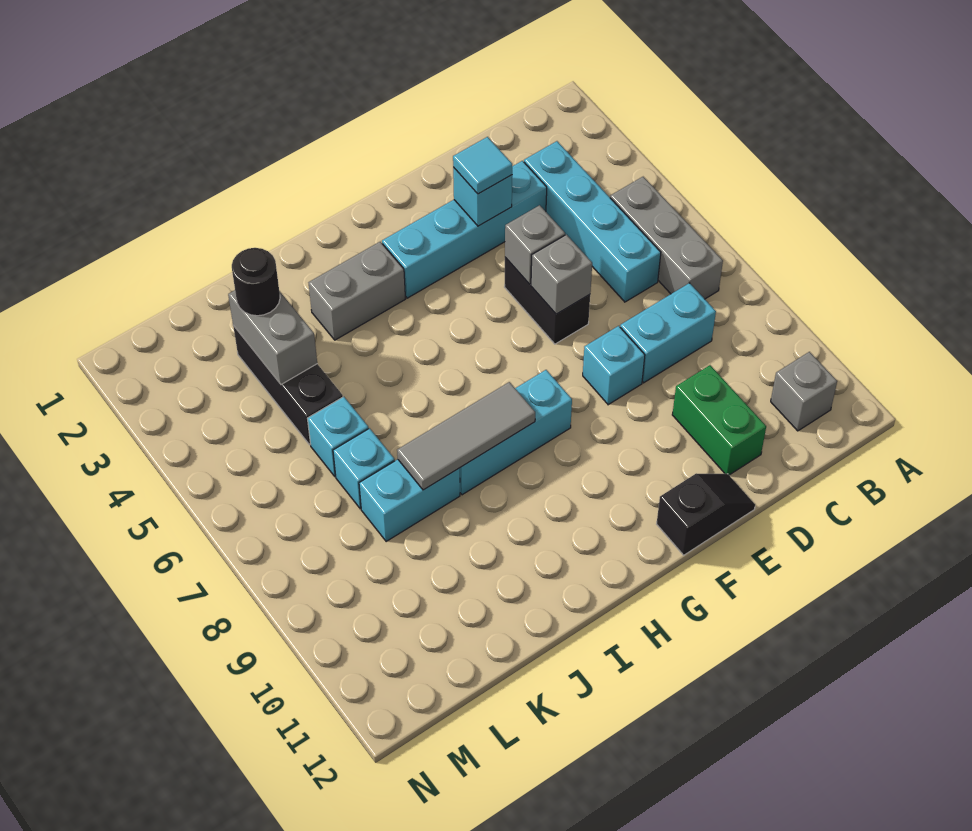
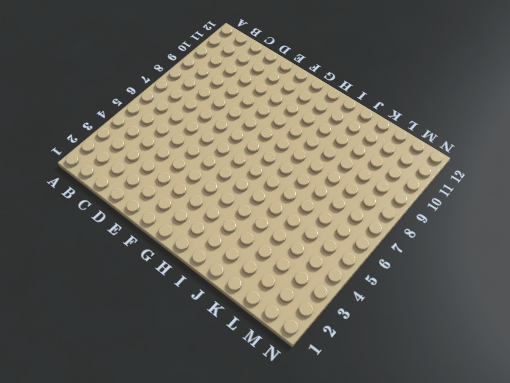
none -> grey 1x3 brick [610,177,723,299]
none -> grey 1x1 brick [771,352,837,431]
none -> cyan 1x4 brick [524,141,661,302]

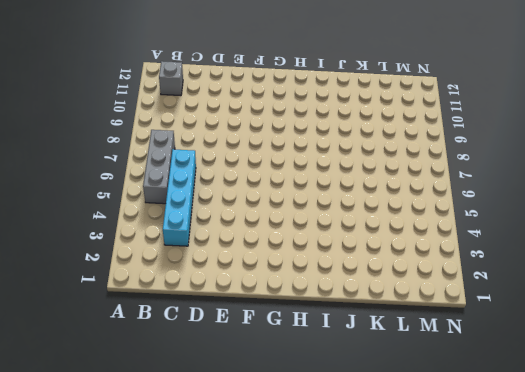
none -> cyan 1x2 brick [620,283,716,383]
none -> cyan 1x4 brick [382,161,547,298]
none -> green 1x2 brick [672,365,766,475]

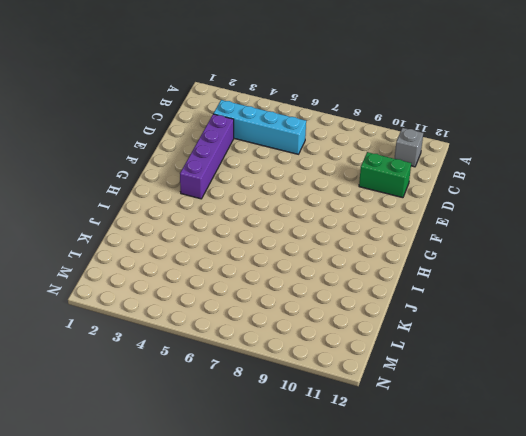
purple 1x4 brick [180,114,234,199] -> cyan 1x4 brick [382,161,547,298]
none -> grey 1x3 brick [610,177,723,299]
none -> cyan 1x2 brick [620,283,716,383]
none -> black 1x2 brick [505,257,590,344]

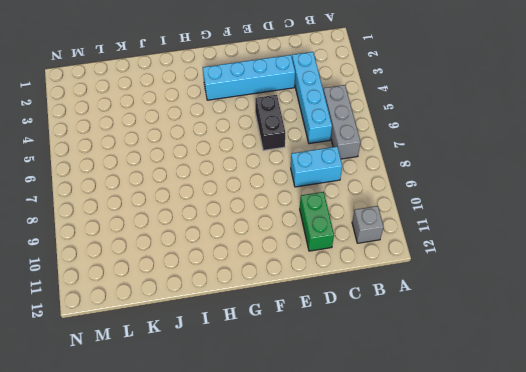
none -> cyan 1x1 brick [583,326,645,405]
none -> black 1x2 slope [657,473,755,555]
none -> cyan 1x3 brick [460,370,572,495]

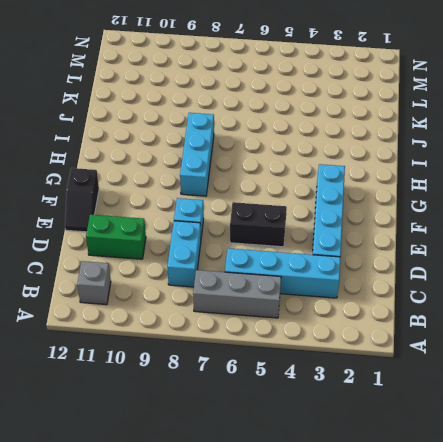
none -> grey 1x2 brick [309,242,405,340]
none -> cyan 1x2 brick [359,459,460,541]
none -> black 1x3 brick [233,326,343,445]

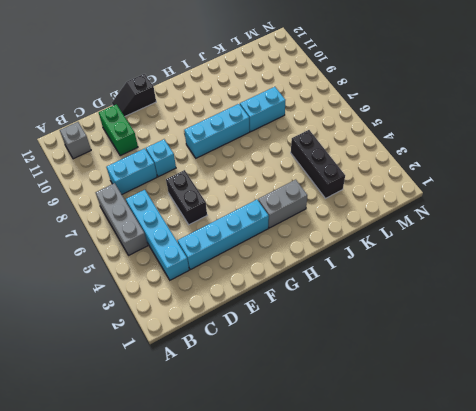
none -> cyan 1x1 brick [307,397,369,476]
none -> cyan 1x1 brick [333,428,395,509]
none -> cyan 1x1 brick [453,167,512,226]

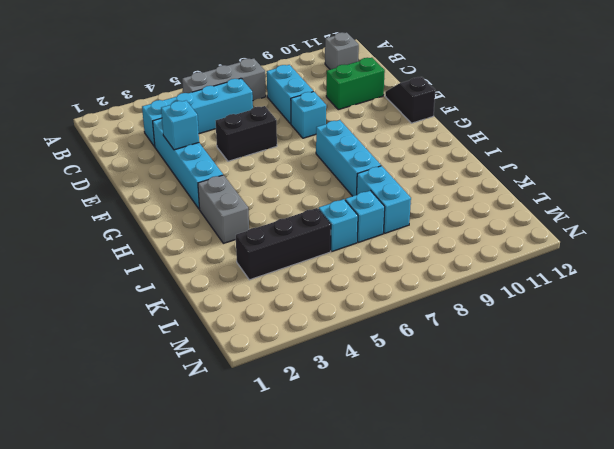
none -> grey 1x1 brick [505,205,565,284]
none -> grey 1x1 brick [531,235,592,314]
none -> grey 1x3 tile [397,382,535,490]

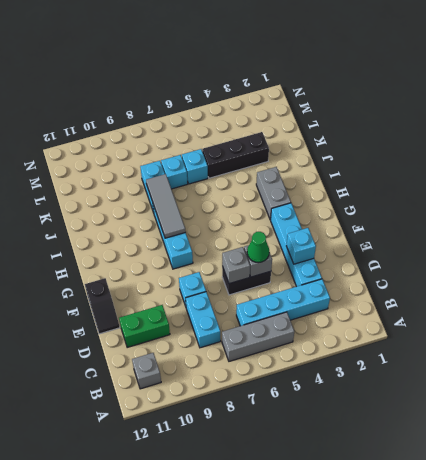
green 1x1 cone [247,232,269,263] -> none
none -> grey 1x2 brick [228,290,317,384]
none -> cyan 1x1 tile [453,137,512,194]
none -> black 1x1 round brick [232,248,280,316]

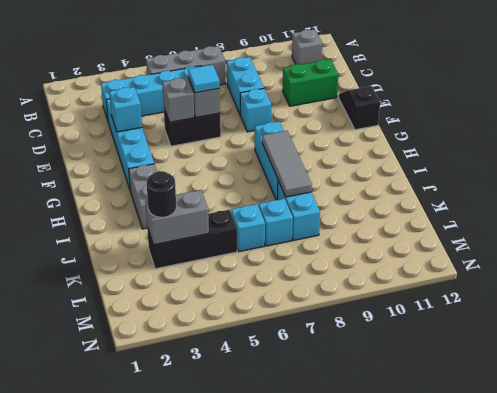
cyan 1x1 tile [188,65,220,93] -> cyan 1x1 tile moved to [453,137,512,194]

